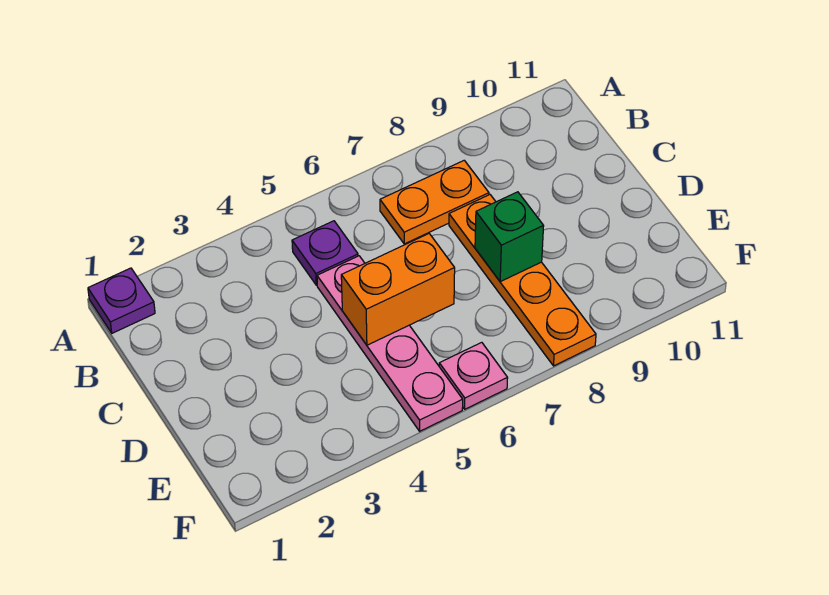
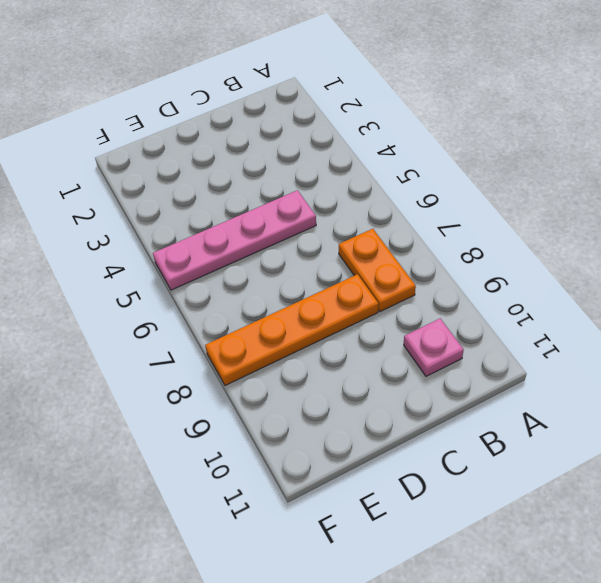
pink 1x1 plate [404,319,464,376] -> pink 1x1 plate moved to [439,342,508,409]
none -> purple 1x1 plate [88,268,155,333]
none -> purple 1x1 plate [292,221,358,285]

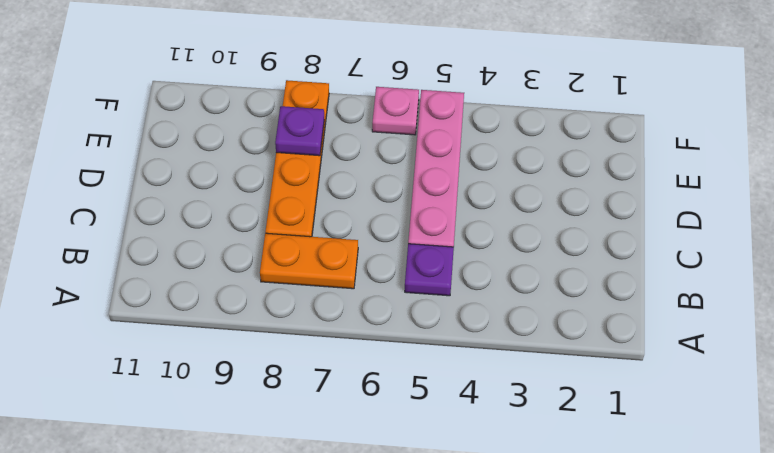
purple 1x1 plate [275,106,324,156] -> purple 1x1 plate moved to [88,268,155,333]
none -> orange 1x2 brick [341,234,455,345]
none -> green 1x1 brick [475,192,544,282]

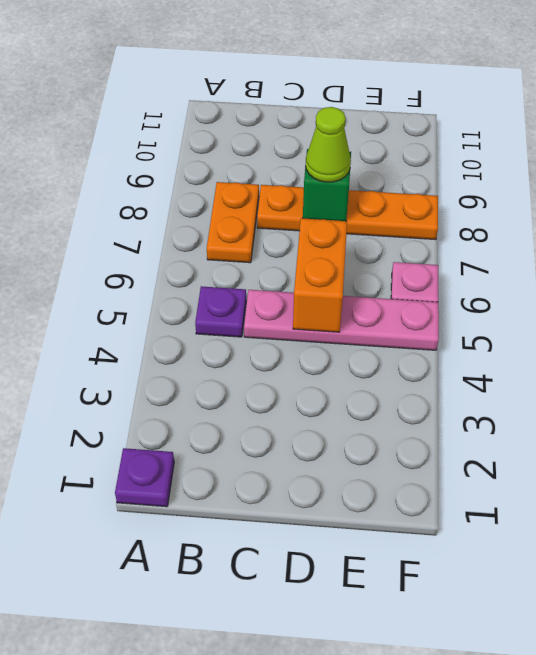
lime 1x1 cone [306,107,351,182] -> none

